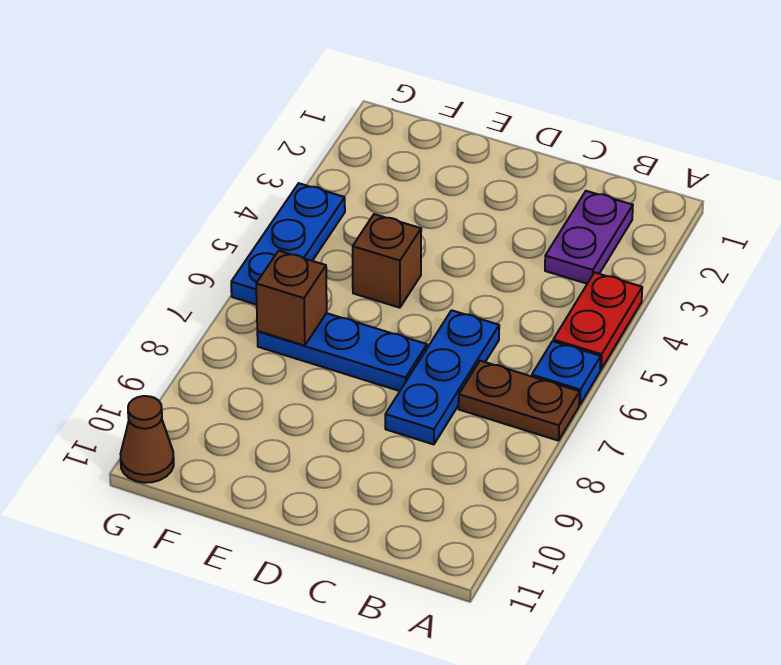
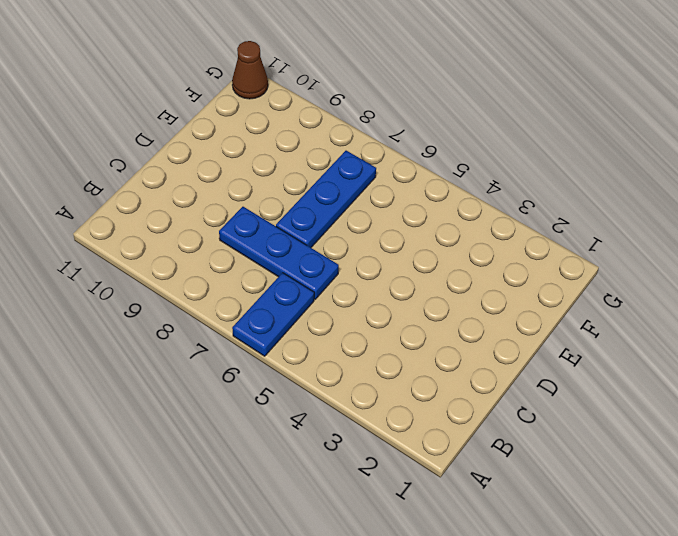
blue 1x2 plate [232,273,314,356] -> blue 1x1 plate [532,341,601,405]
none -> red 1x2 plate [553,272,642,369]
none -> brown 1x2 plate [459,361,580,441]

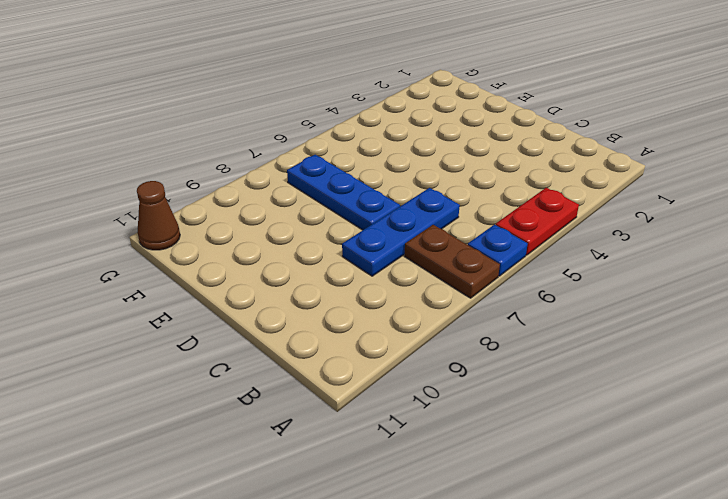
none -> purple 1x2 plate [545,191,633,284]
none -> brown 1x1 brick [353,214,421,308]

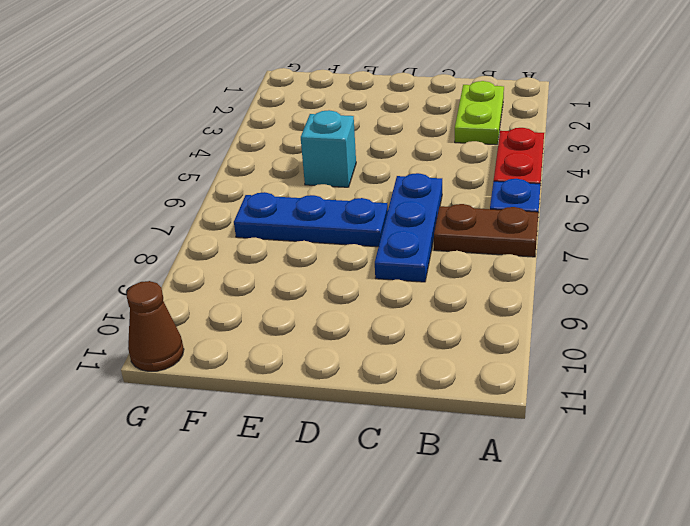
lime 1x2 plate [455,81,504,145] -> purple 1x2 plate [545,191,633,284]
cyan 1x1 brick [301,110,356,187] -> brown 1x1 brick [353,214,421,308]
none -> blue 1x3 plate [231,183,345,305]
none -> brown 1x1 brick [256,251,327,346]

